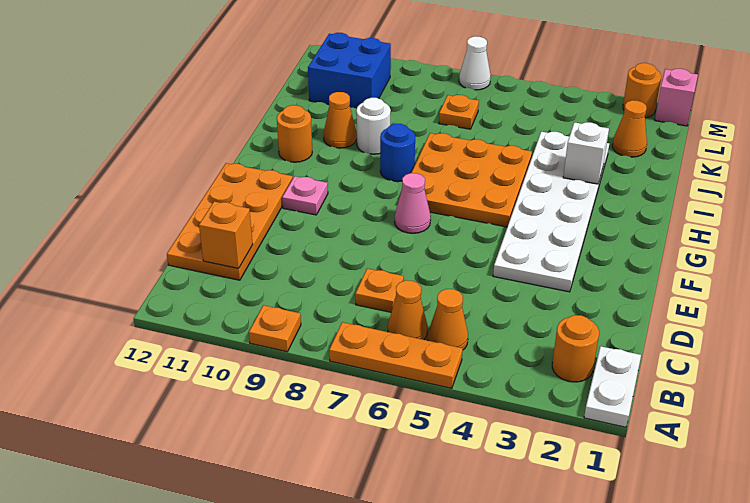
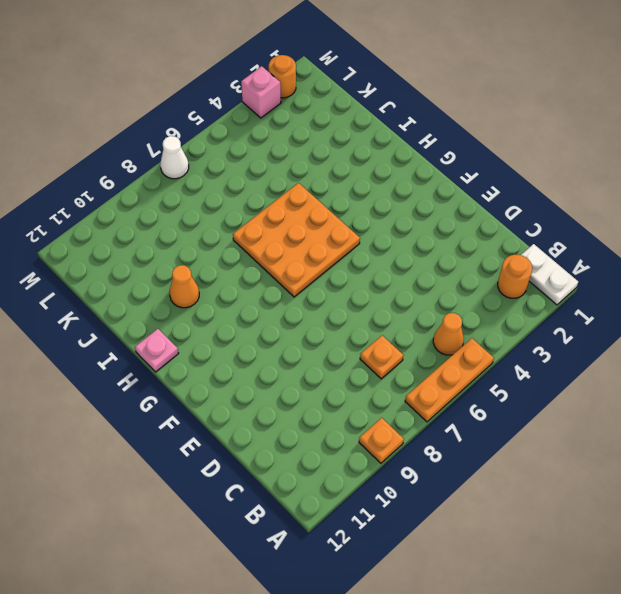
pink 1x1 plate [135,329,179,372] -> pink 1x1 plate moved to [282,176,328,215]
pink 1x1 brick [241,66,281,118] -> pink 1x1 brick moved to [655,69,698,126]
none -> orange 1x1 cone [388,280,428,340]
none -> orange 2x4 plate [167,163,293,280]
none -> white 2x6 plate [493,132,609,292]

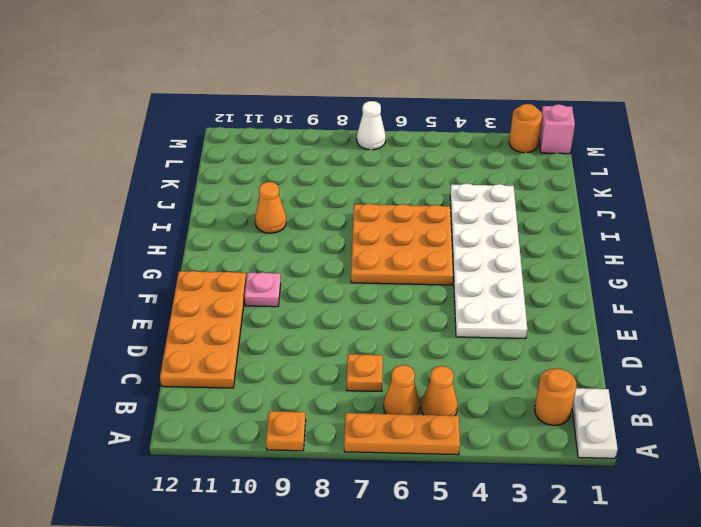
none -> pink 1x1 cone [395,173,431,233]
none -> blue 1x1 round brick [380,124,415,182]
none -> orange 1x1 round brick [277,105,312,162]

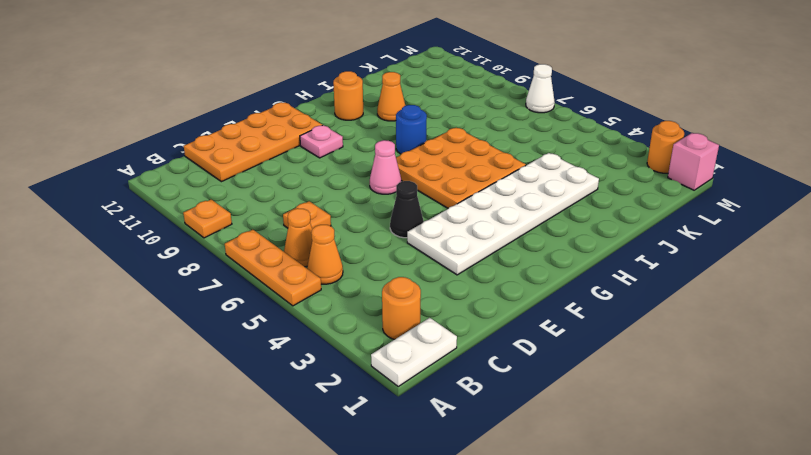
black 1x1 cone [390,181,424,238] -> none
none -> white 1x1 round brick [356,98,391,154]
none -> orange 1x1 cone [612,100,647,157]
none -> orange 1x1 plate [439,95,479,129]

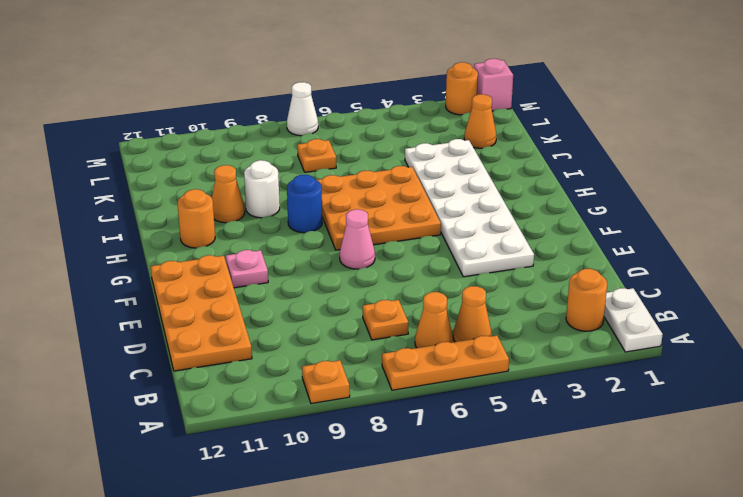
none -> blue 2x2 brick [308,33,391,109]
none -> orange 1x1 brick [199,201,253,268]
none -> white 1x1 brick [563,122,609,184]

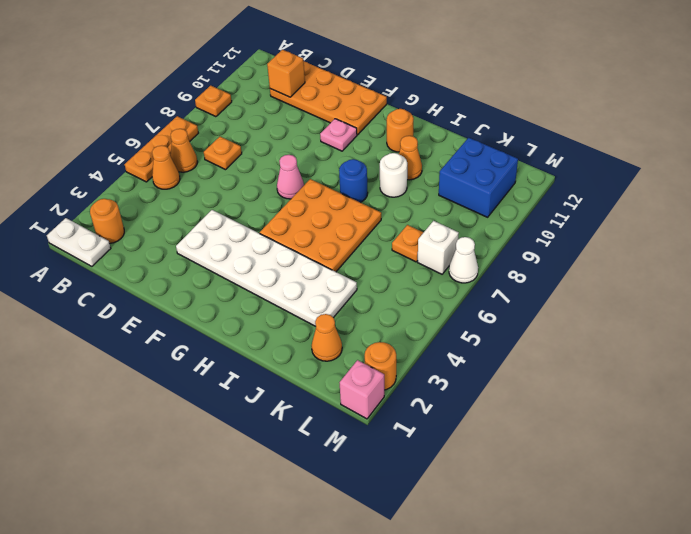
white 1x1 brick [418,221,459,274] -> white 1x1 brick moved to [563,122,609,184]

